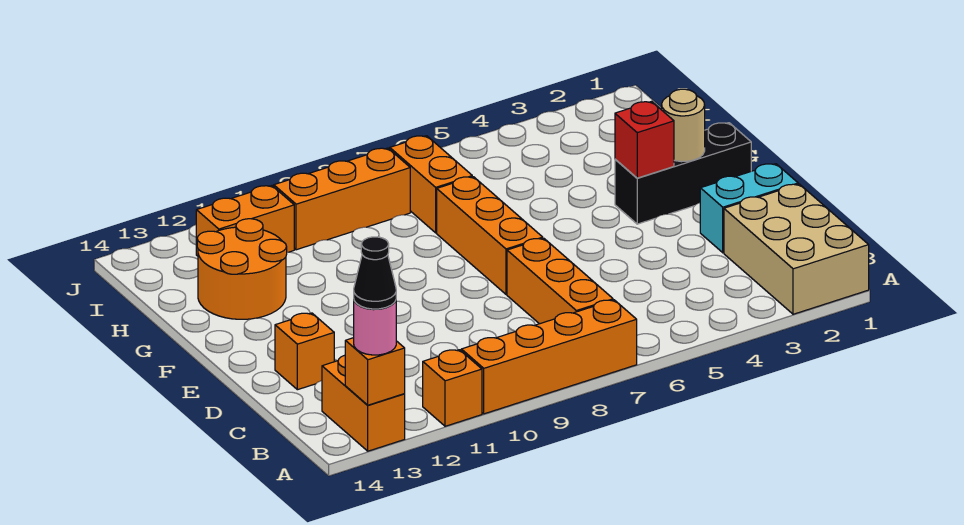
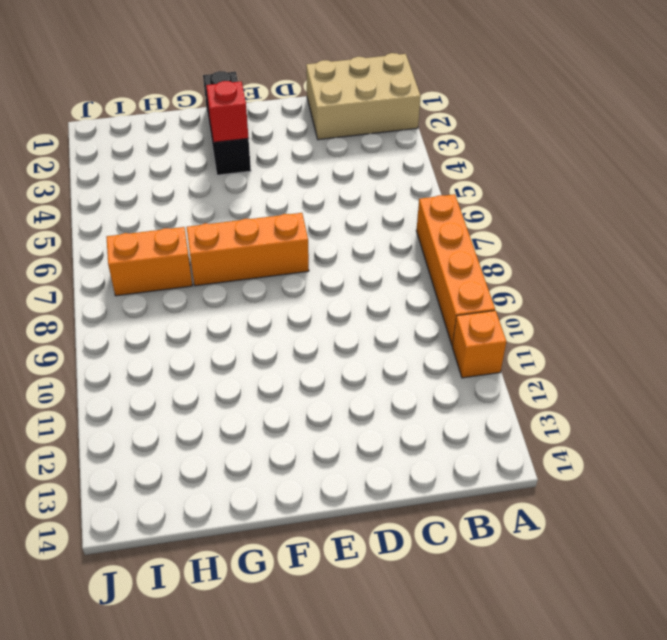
none -> orange 1x2 brick [322,355,405,451]
none -> orange 1x3 brick [507,238,613,324]
none -> cyan 1x2 brick [700,164,798,253]

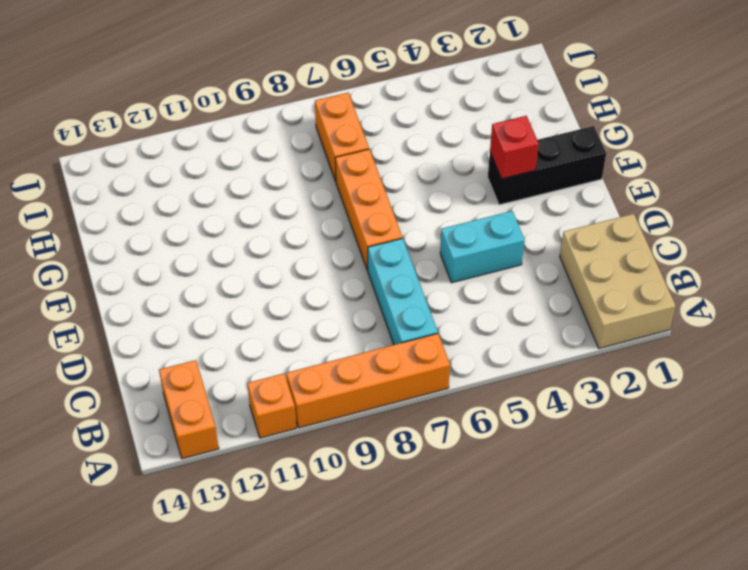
cyan 1x3 brick [367,238,438,345] -> orange 1x3 brick [507,238,613,324]
cyan 1x2 brick [440,211,525,283] -> cyan 1x2 brick moved to [700,164,798,253]
none -> orange 1x1 brick [275,313,334,390]
none -> orange 2x2 round brick [197,219,287,319]
none -> orange 1x3 brick [274,148,410,250]

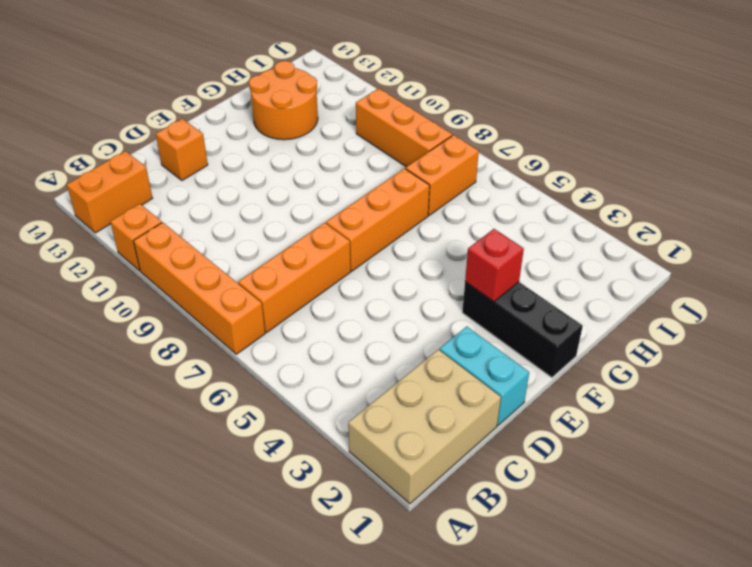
none -> orange 1x2 brick [196,186,294,256]
none -> orange 1x1 brick [345,338,405,405]
none -> tan 1x1 round brick [662,89,705,162]

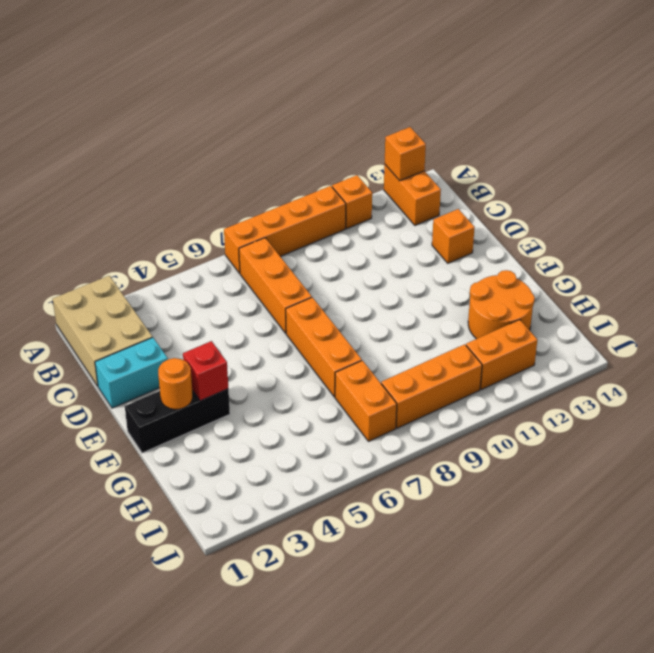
orange 1x1 round brick [158,358,193,409] -> tan 1x1 round brick [662,89,705,162]
none -> pink 1x1 round brick [354,301,396,355]
none -> black 1x1 cone [354,237,396,309]

